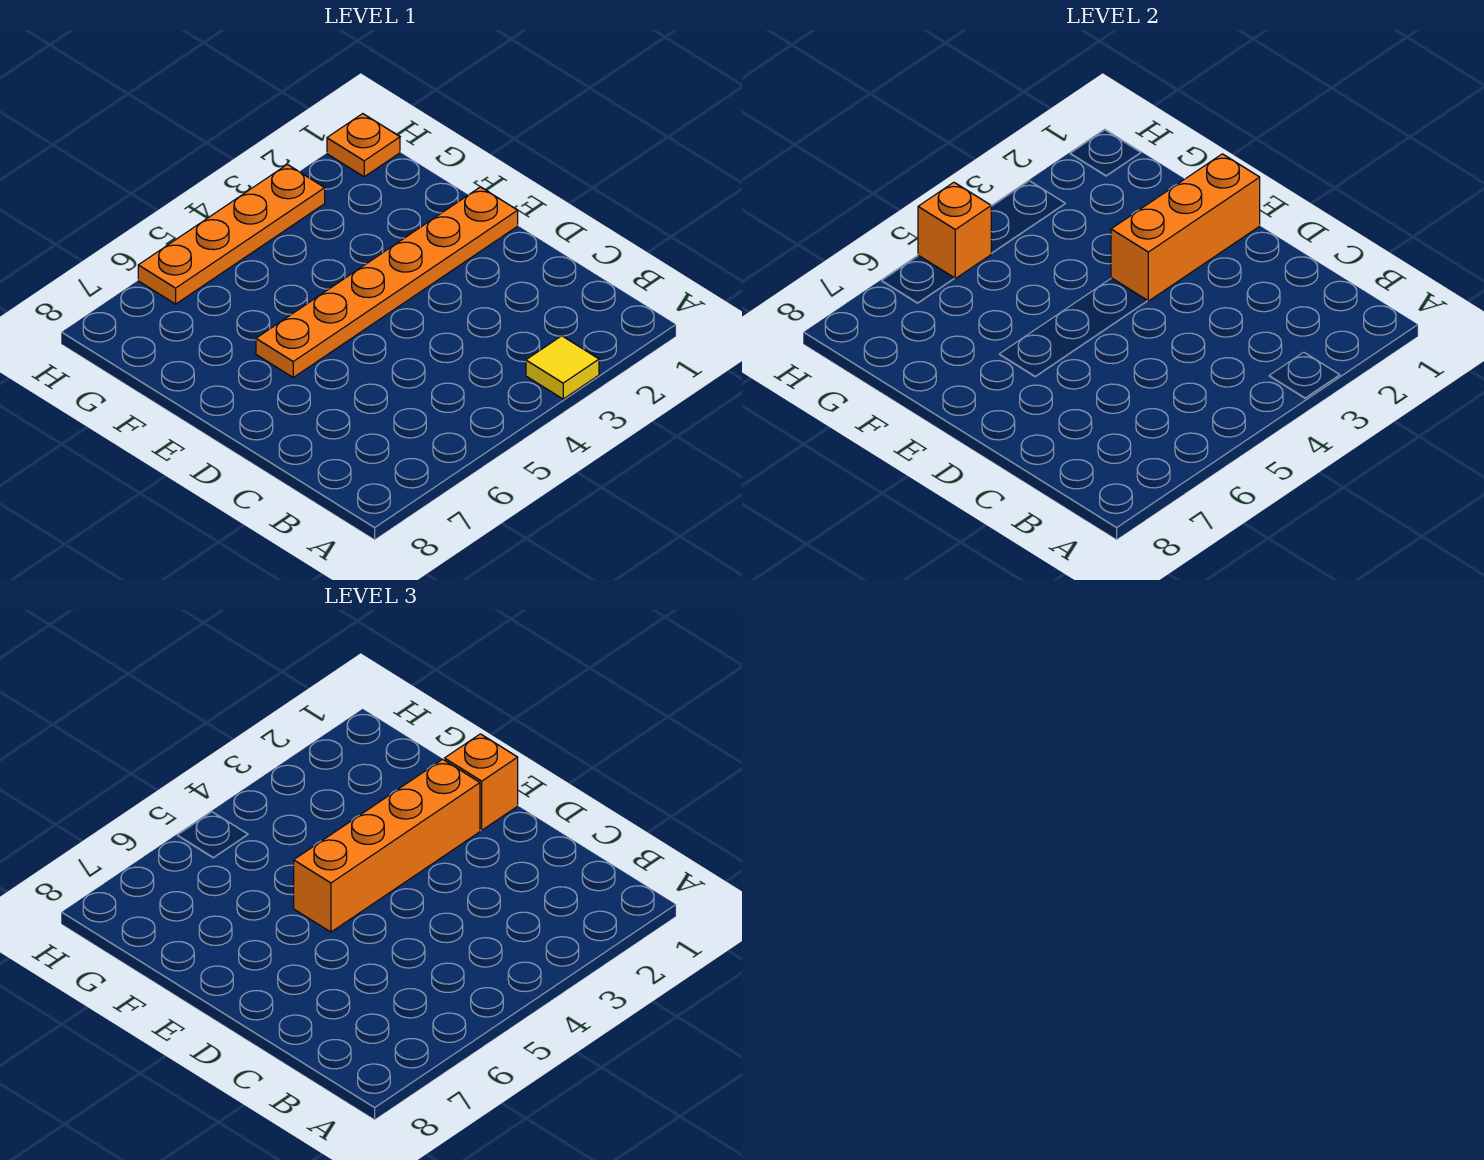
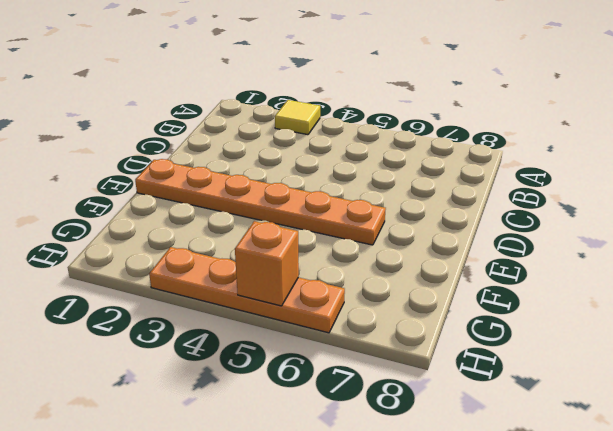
none -> orange 1x1 plate [327,114,400,177]
none -> orange 1x3 brick [1111,154,1260,301]

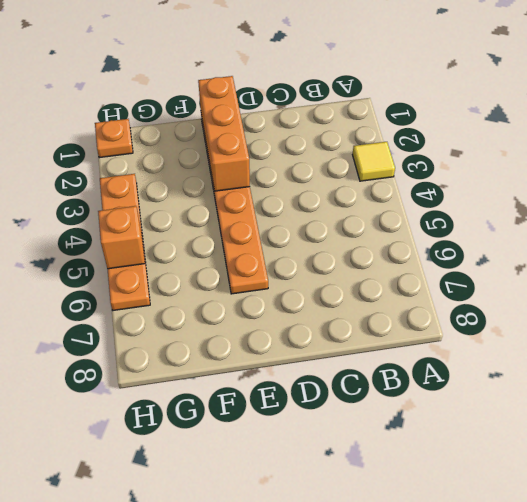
none -> orange 1x1 brick [444,734,518,830]
none -> orange 1x4 brick [294,759,480,932]

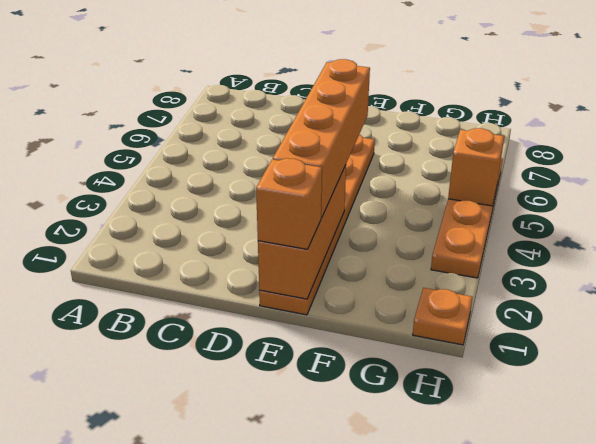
none -> yellow 1x1 tile [526,336,599,399]

